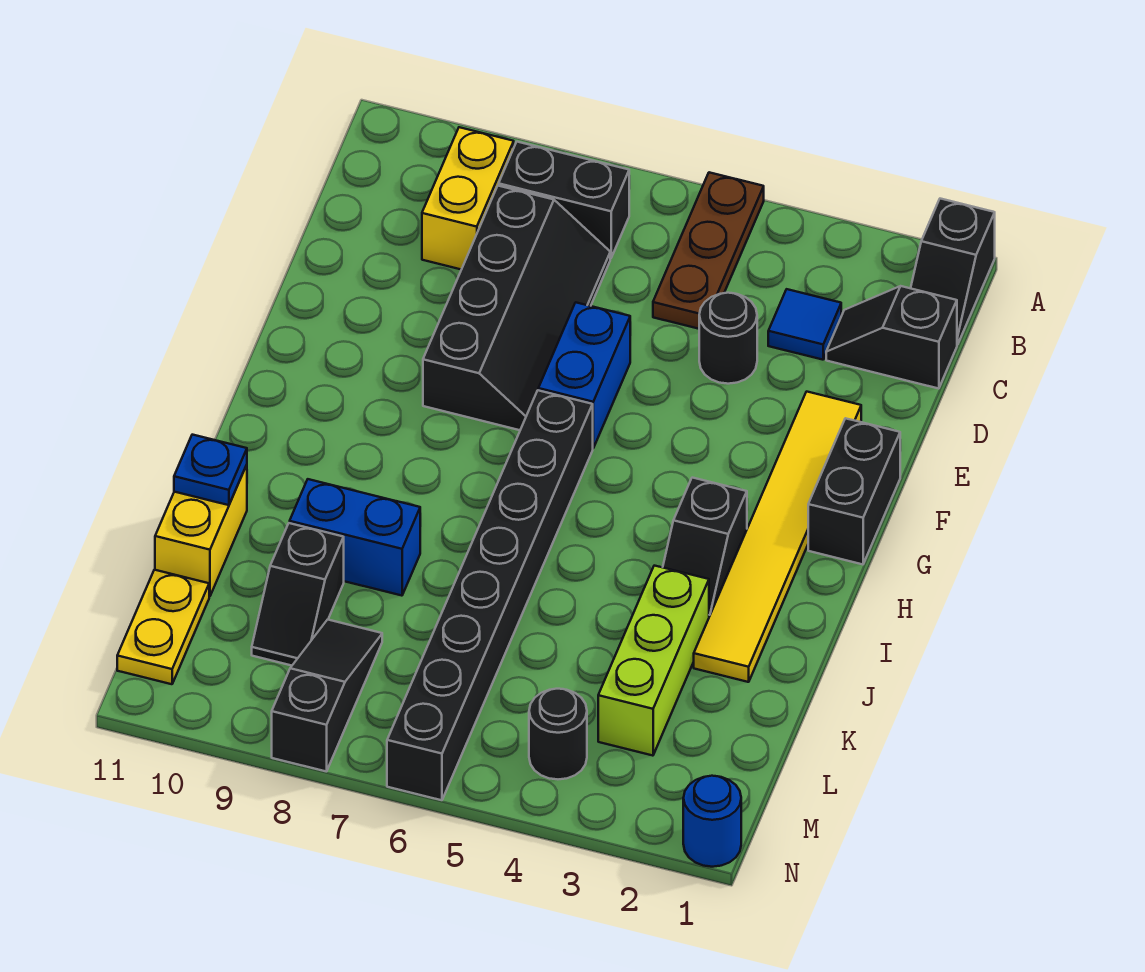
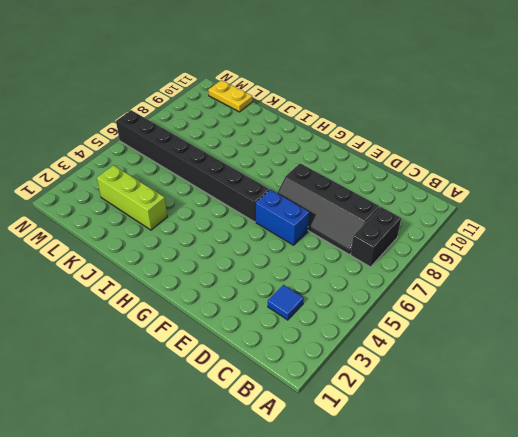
none -> black 1x2 slope [911,199,995,345]
none -> brown 1x3 plate [653,172,764,329]
none -> yellow 1x2 brick [422,127,514,270]

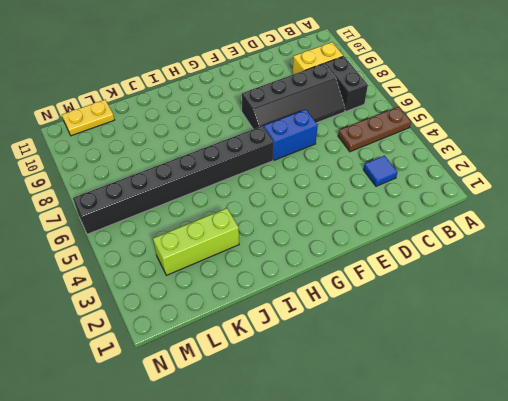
none -> black 1x2 slope [911,199,995,345]
none -> black 1x2 slope [826,286,957,389]
none -> black 1x1 round brick [699,293,757,384]

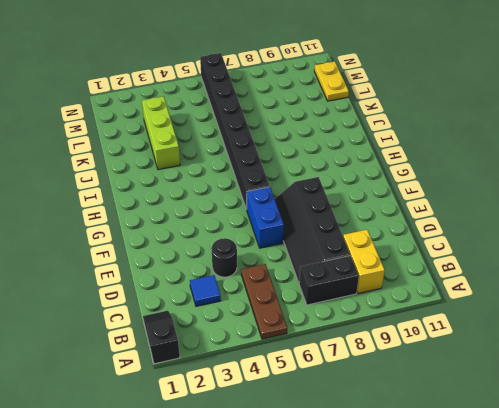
none -> black 1x2 slope [826,286,957,389]
none -> yellow 1x6 tile [694,392,861,682]
none -> black 1x2 brick [808,418,900,564]

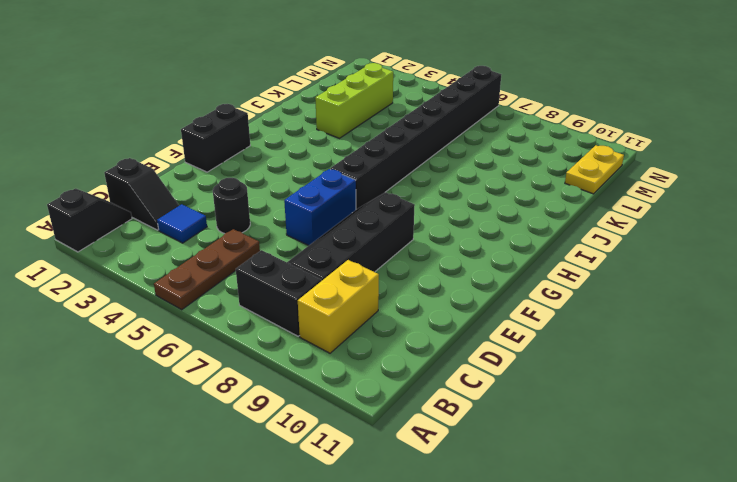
none -> yellow 1x6 tile [694,392,861,682]
none -> black 1x2 slope [663,478,747,617]
none -> blue 1x2 brick [290,479,420,596]

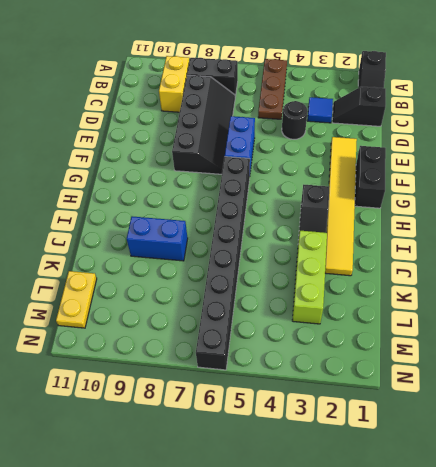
none -> yellow 1x2 brick [155,465,247,596]
none -> black 1x2 slope [252,523,344,666]
none -> black 1x3 slope [272,620,382,772]

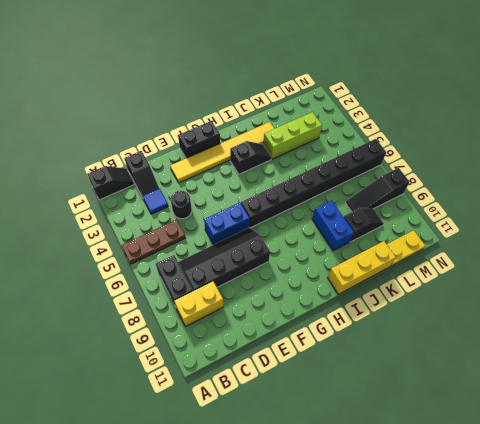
yellow 1x3 brick [328,241,396,294] -> yellow 1x2 brick [155,465,247,596]
none -> black 1x1 round brick [529,689,587,779]
none -> blue 1x1 round brick [683,776,741,867]
none -> blue 1x1 plate [174,435,247,505]

